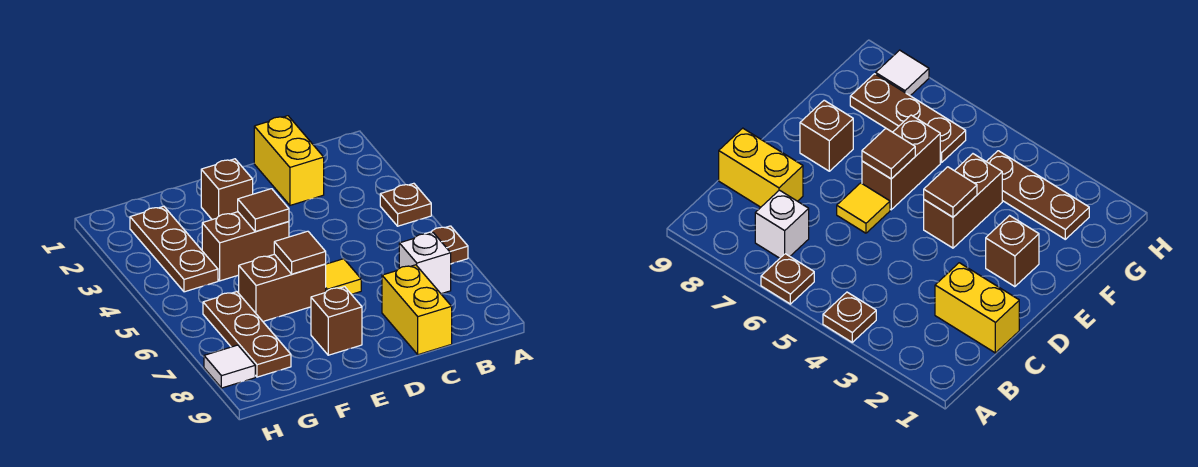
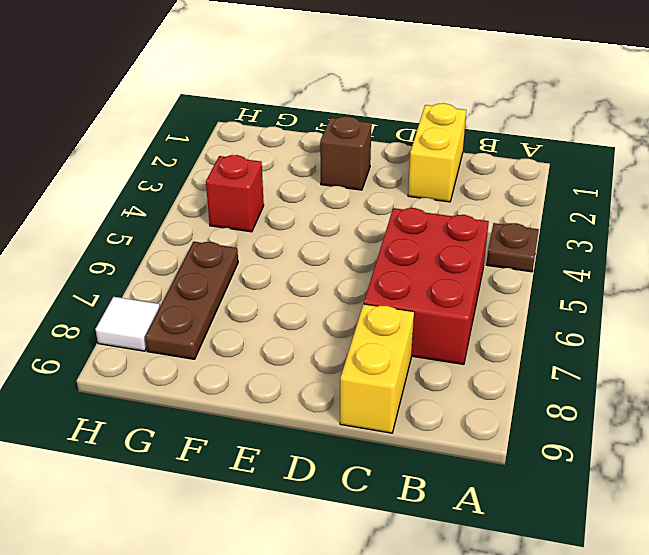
red 2x3 brick [364,208,489,364] -> white 1x1 brick [399,233,451,294]
red 1x1 brick [206,155,264,232] -> brown 1x3 plate [130,206,218,292]
none -> brown 1x1 plate [426,226,468,264]
none -> yellow 1x1 tile [326,259,361,294]
none -> brown 1x2 brick [202,212,289,281]

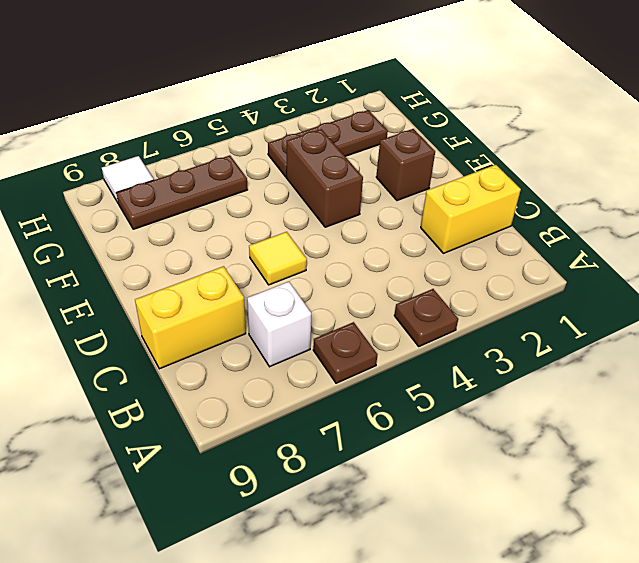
none -> brown 1x2 brick [239,254,326,321]
none -> brown 1x1 brick [311,287,362,355]
none -> brown 1x1 tile [238,189,289,231]

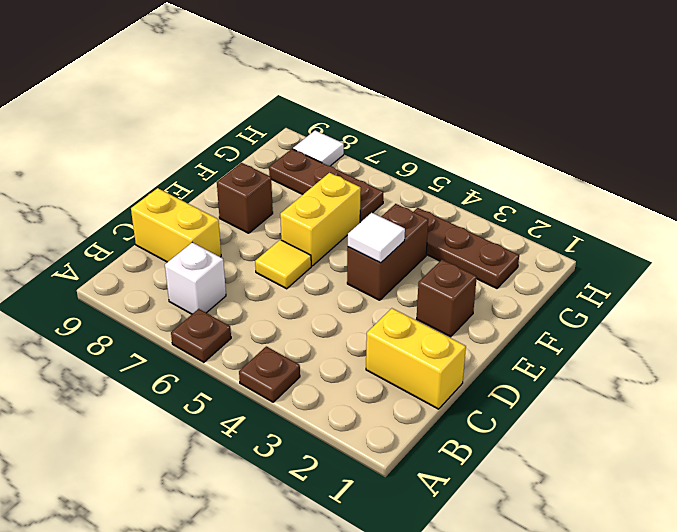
white 1x1 tile [348,213,405,263] -> brown 1x1 tile [238,189,289,231]
yellow 1x2 brick [280,173,361,266] -> brown 1x2 brick [239,254,326,321]
none -> brown 1x1 tile [274,231,326,274]

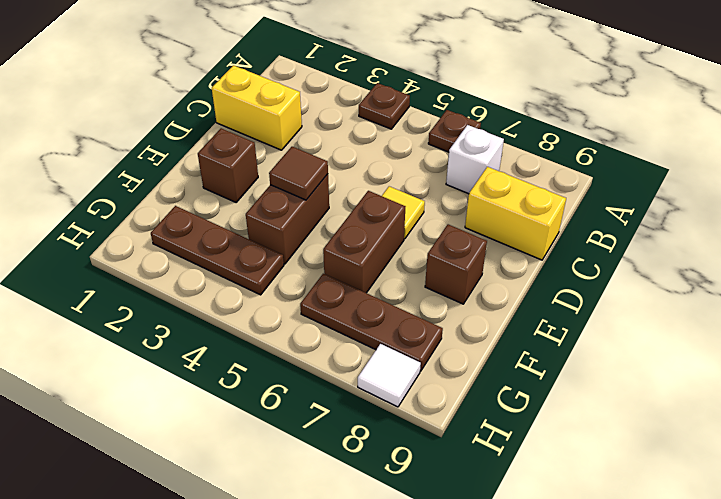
none -> brown 1x1 tile [274,231,326,274]

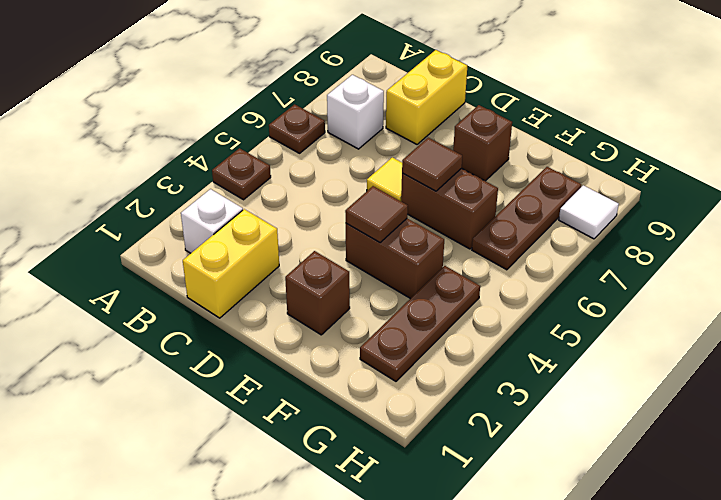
white 1x1 brick [181,189,243,253] -> none

